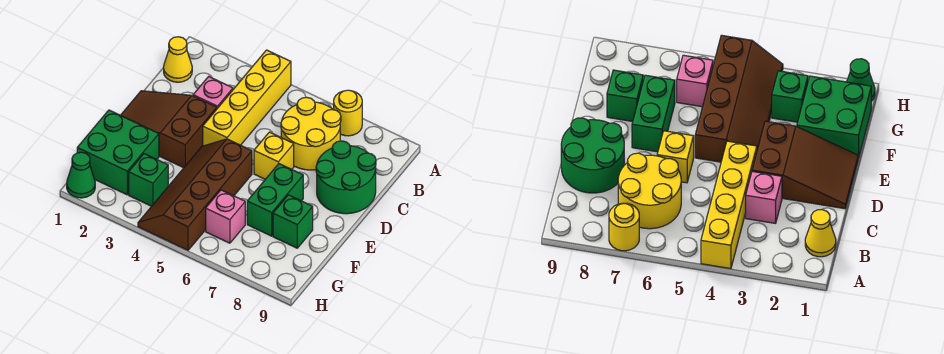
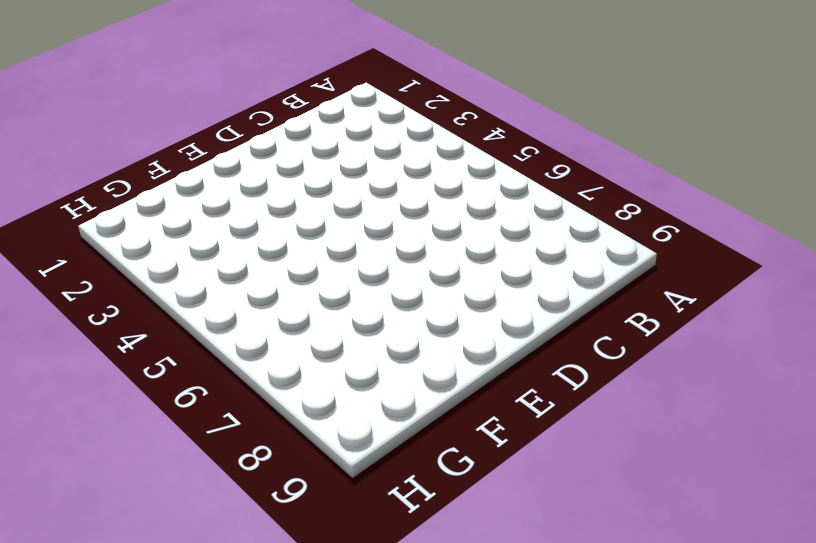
none -> yellow 1x4 brick [203,50,291,146]
none -> yellow 1x1 round brick [334,90,362,136]
none -> yellow 1x1 cone [164,37,192,82]

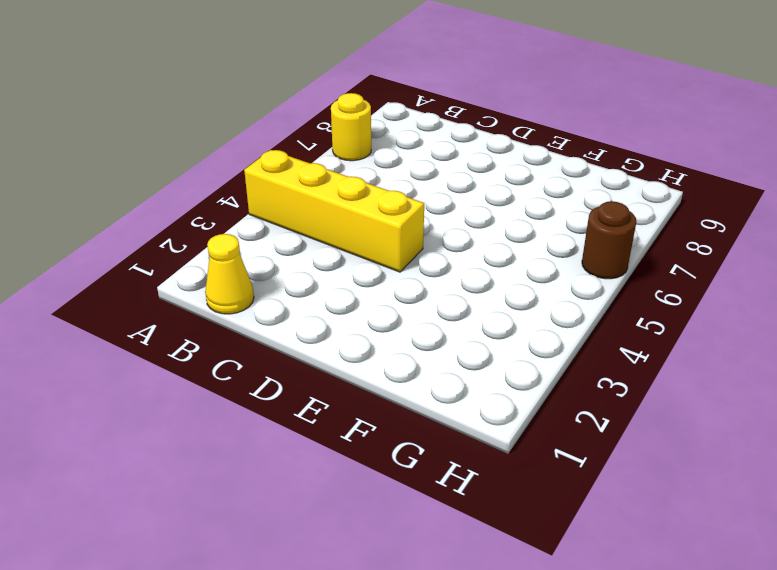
brown 1x1 round brick [582,201,636,279] -> none
none -> yellow 2x2 round brick [281,97,341,170]
none -> pink 1x1 brick [193,76,233,108]
none -> green 2x2 round brick [316,141,376,214]

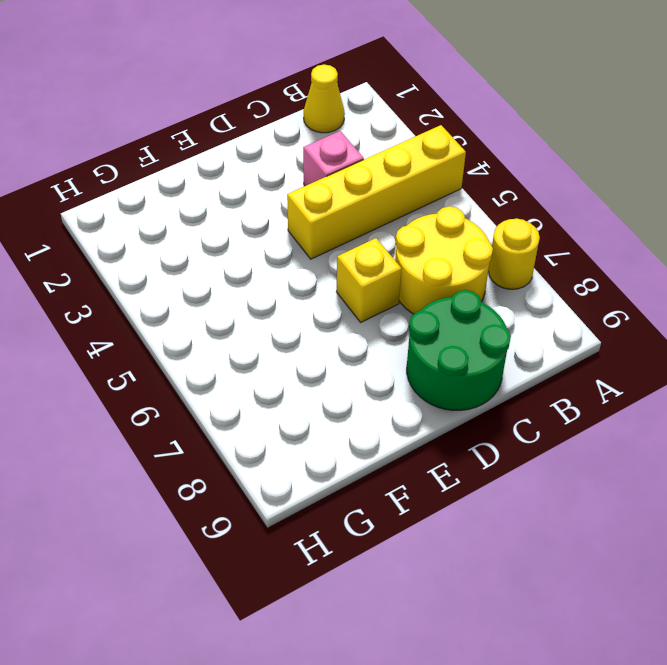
none -> brown 2x3 slope [121,91,217,168]
none -> brown 2x4 slope [138,139,252,250]
none -> green 1x2 brick [247,164,303,236]

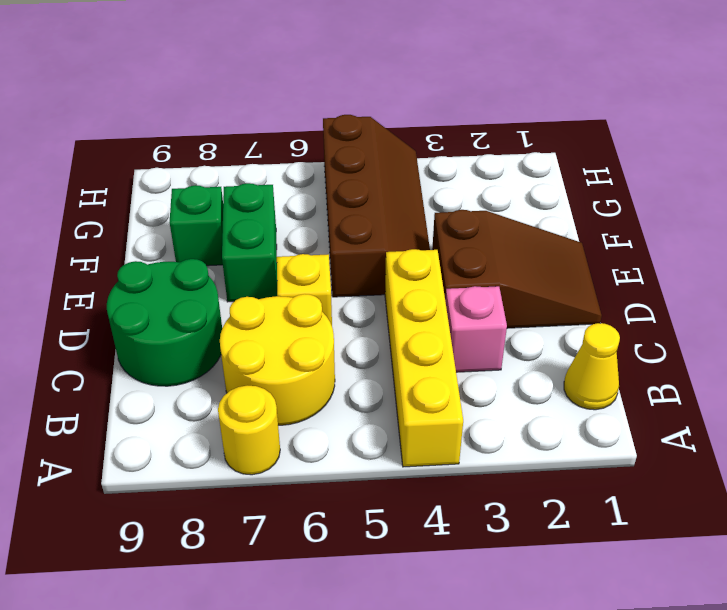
none -> green 2x2 brick [77,110,159,195]
none -> green 1x1 brick [129,154,168,206]
none -> pink 1x1 brick [206,190,245,243]

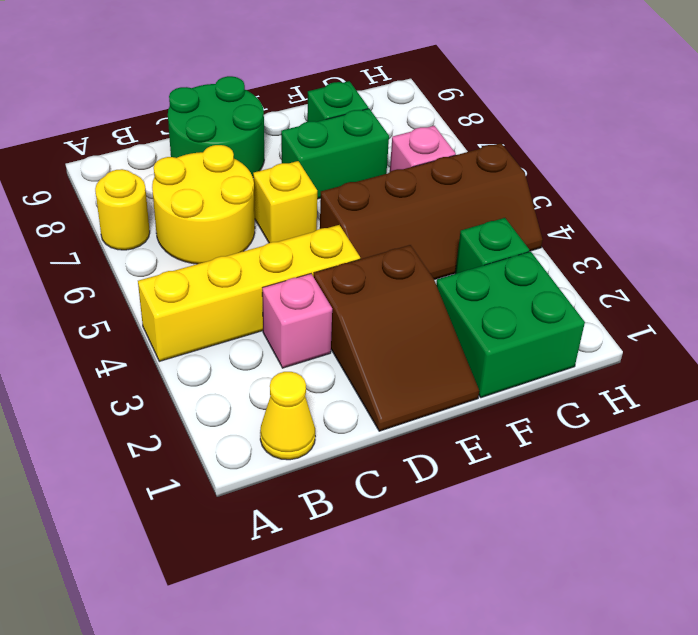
none -> green 1x1 cone [67,152,95,198]

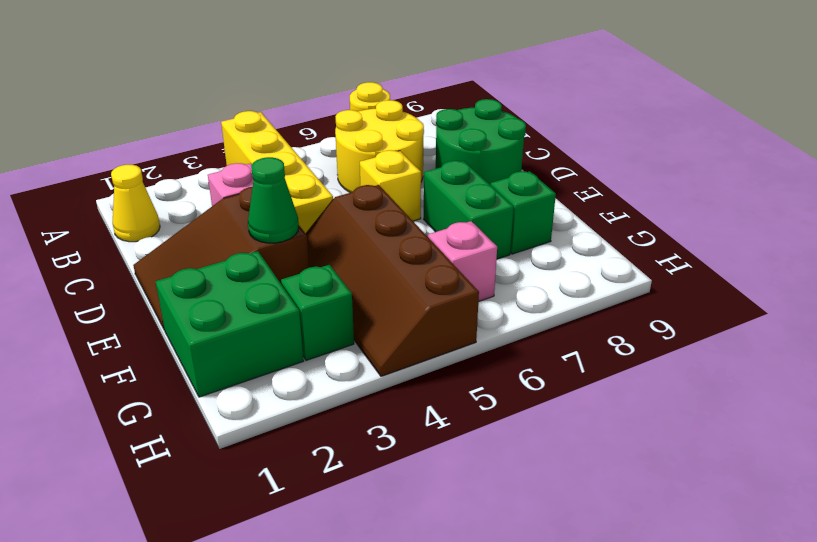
green 1x1 cone [248,157,299,243] -> green 1x1 cone moved to [67,152,95,198]

